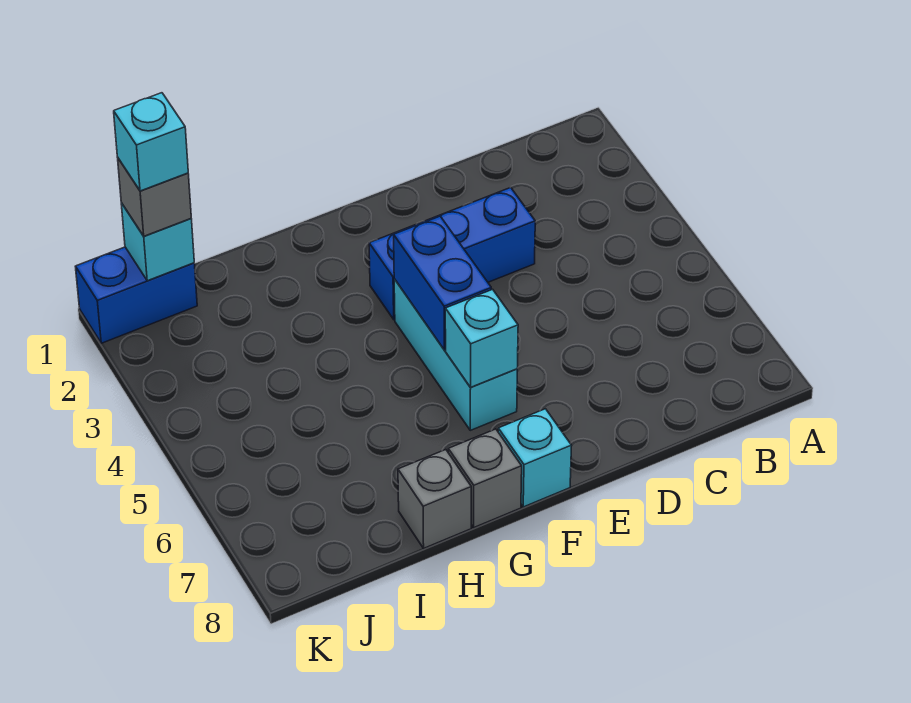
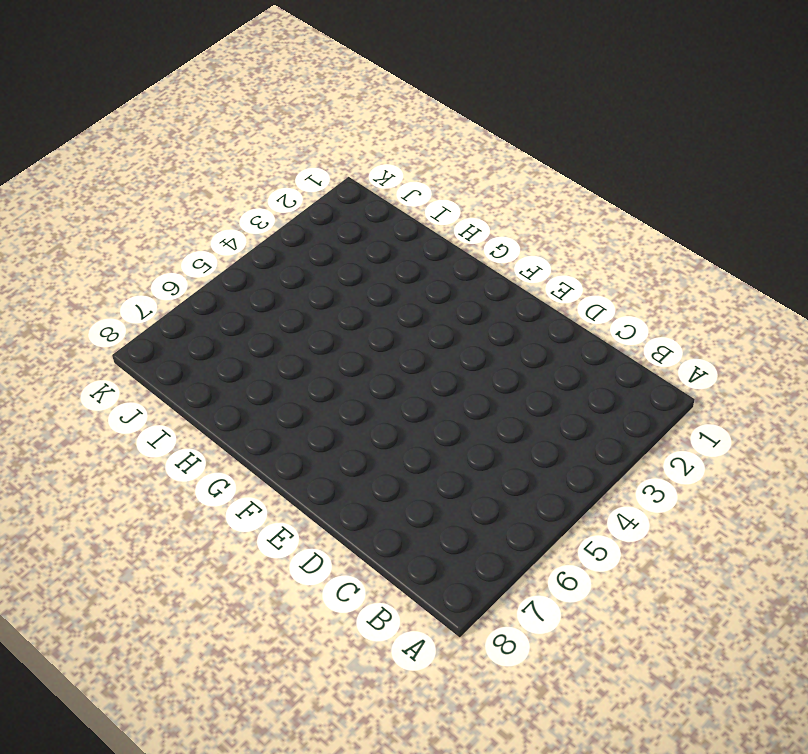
none -> blue 1x3 brick [369,187,535,320]
none -> cyan 1x3 brick [394,279,517,430]

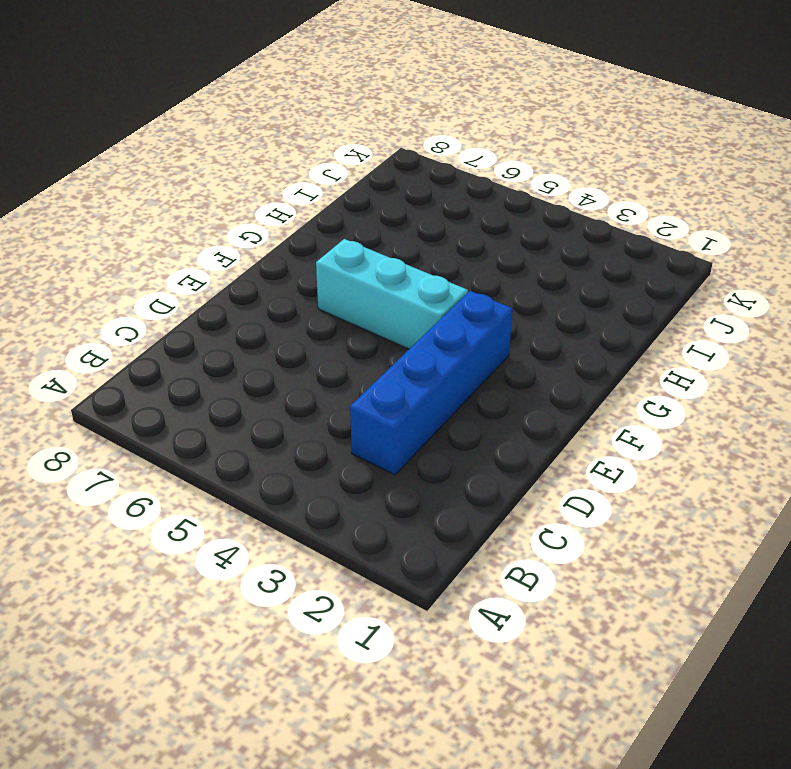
blue 1x4 brick [350,291,512,475] -> blue 1x3 brick [369,187,535,320]
none -> cyan 1x1 brick [498,409,572,507]
none -> grey 1x1 brick [448,429,522,527]

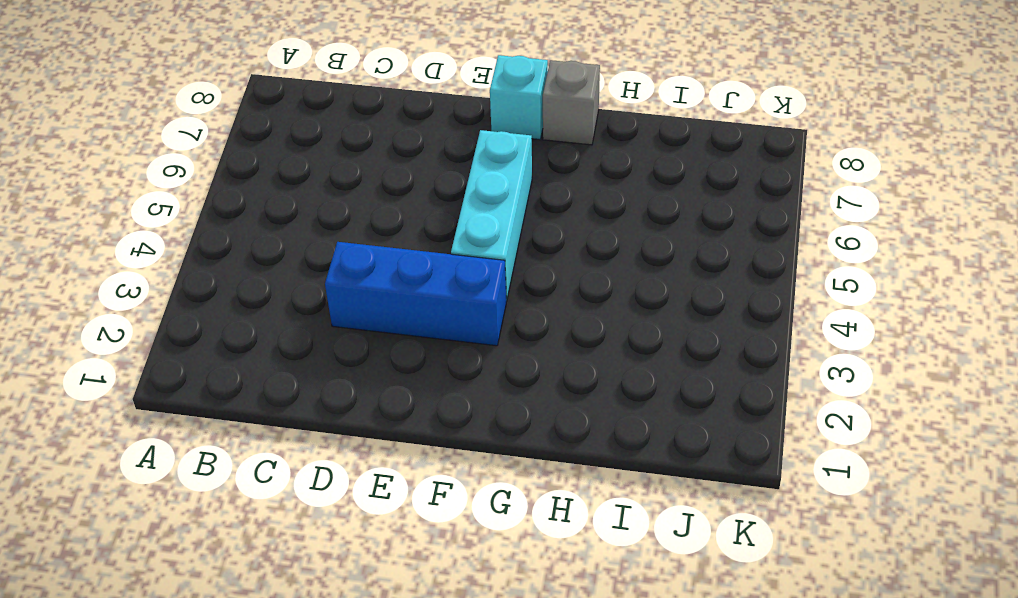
none -> grey 1x1 brick [398,450,471,548]
none -> blue 1x2 brick [75,247,197,343]

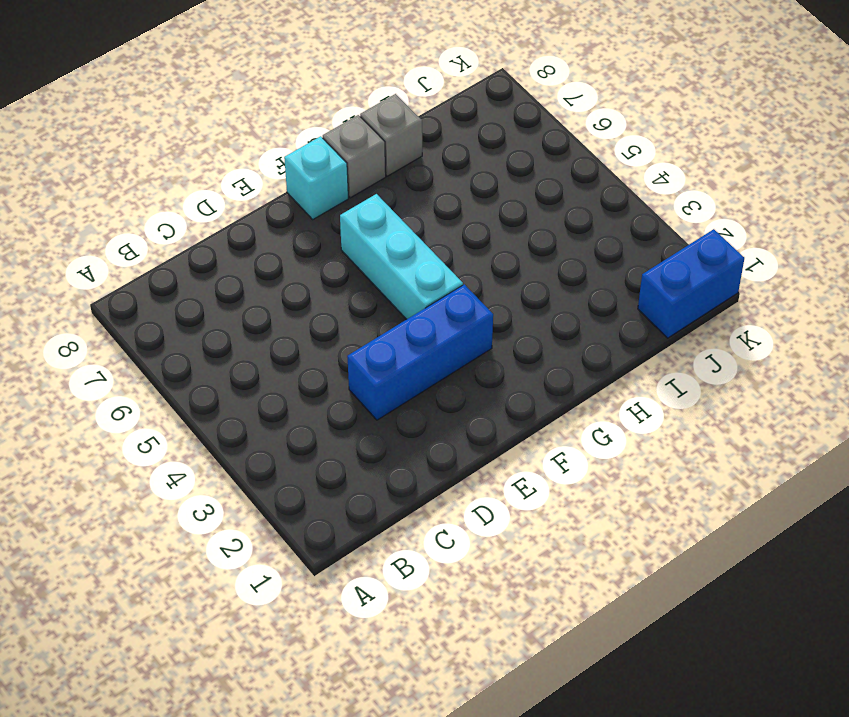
none -> blue 1x2 brick [394,216,491,350]
none -> cyan 1x1 brick [445,289,518,387]

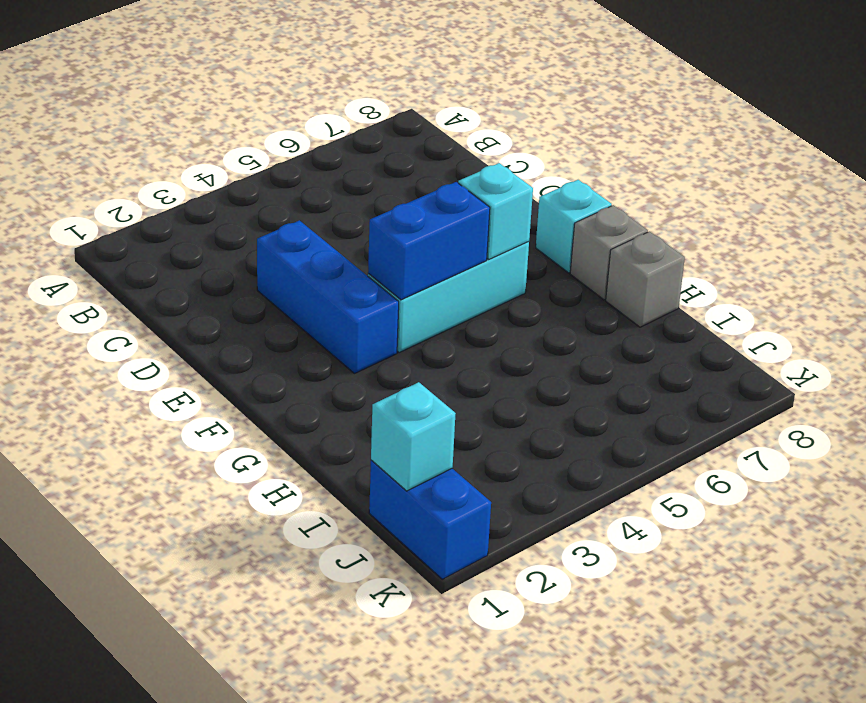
none -> grey 1x1 brick [118,158,191,236]
none -> cyan 1x1 brick [114,93,188,191]

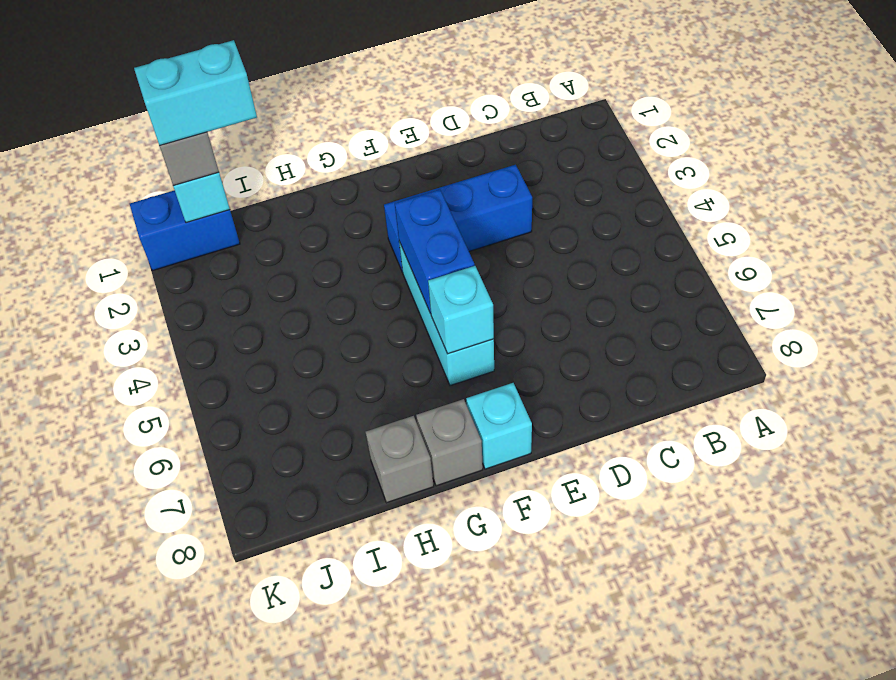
cyan 1x2 brick [134,40,257,146] -> cyan 1x1 brick [114,93,188,191]

